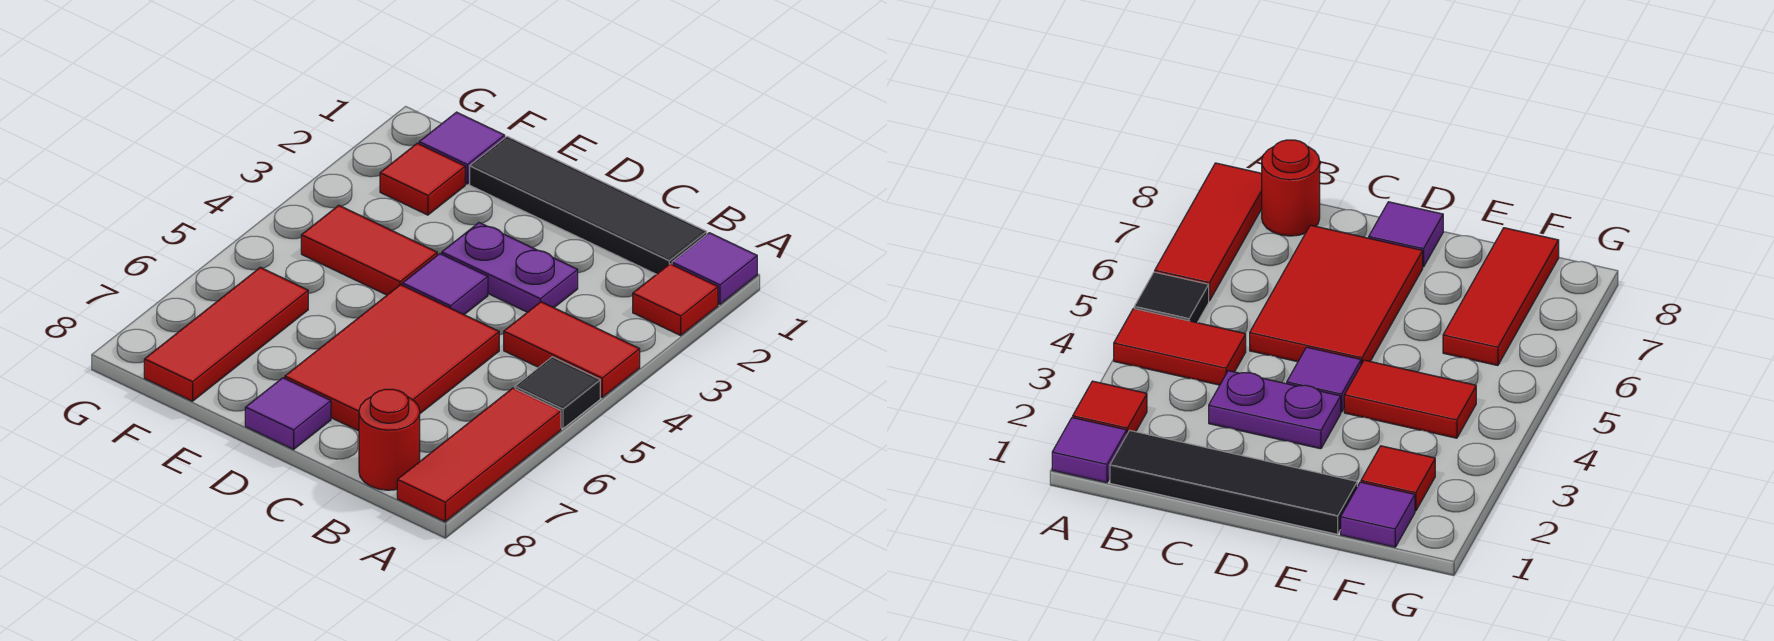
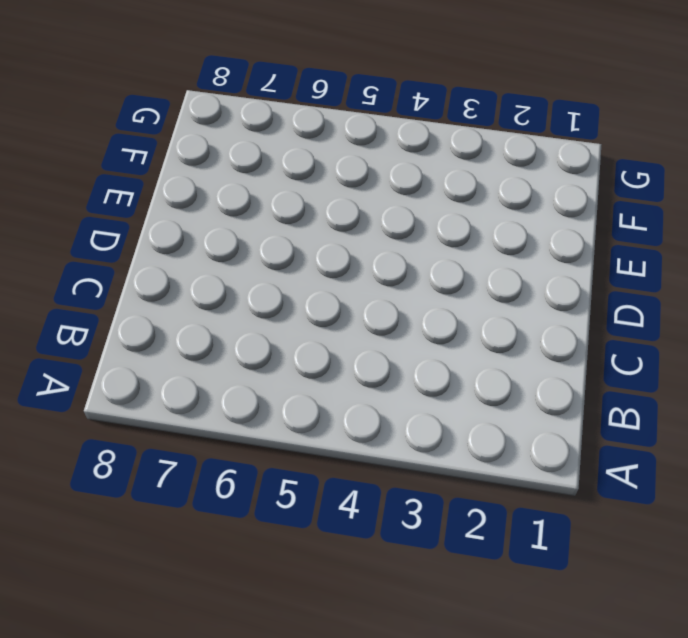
none -> purple 1x1 tile [672,233,757,304]
none -> red 1x1 tile [633,264,718,335]
none -> red 1x2 tile [504,302,640,397]

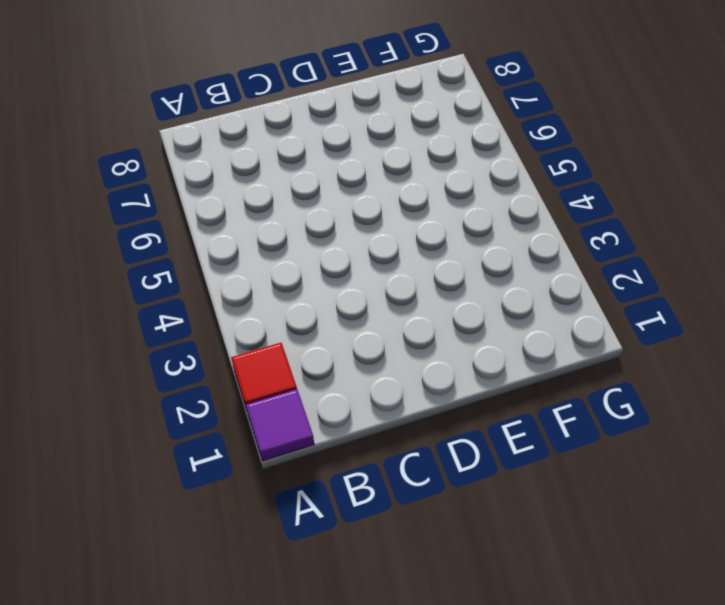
none -> red 1x2 tile [504,302,640,397]
none -> black 1x1 tile [515,357,600,429]
none -> red 1x3 tile [397,388,561,522]

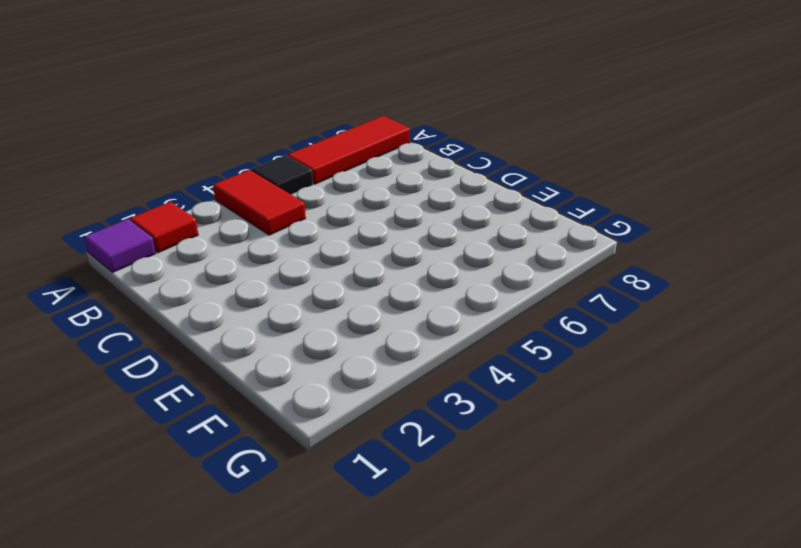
none -> black 1x4 tile [470,136,707,274]
none -> red 1x1 round brick [359,389,420,490]
none -> purple 1x2 plate [442,223,578,312]

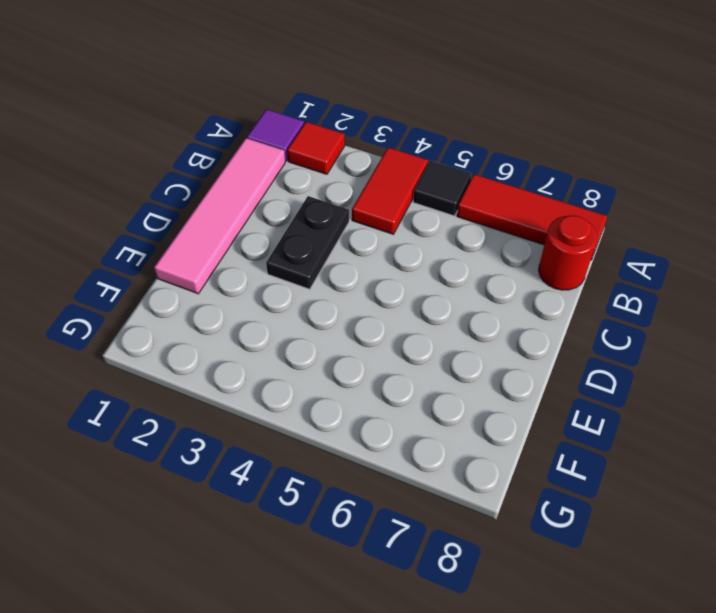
pink 1x4 tile [154,138,285,294] -> black 1x4 tile [470,136,707,274]
black 1x2 plate [266,196,349,289] -> purple 1x2 plate [442,223,578,312]
none -> red 2x3 tile [285,285,499,431]
none -> purple 1x1 tile [402,254,488,315]
none -> purple 1x1 tile [245,378,331,449]

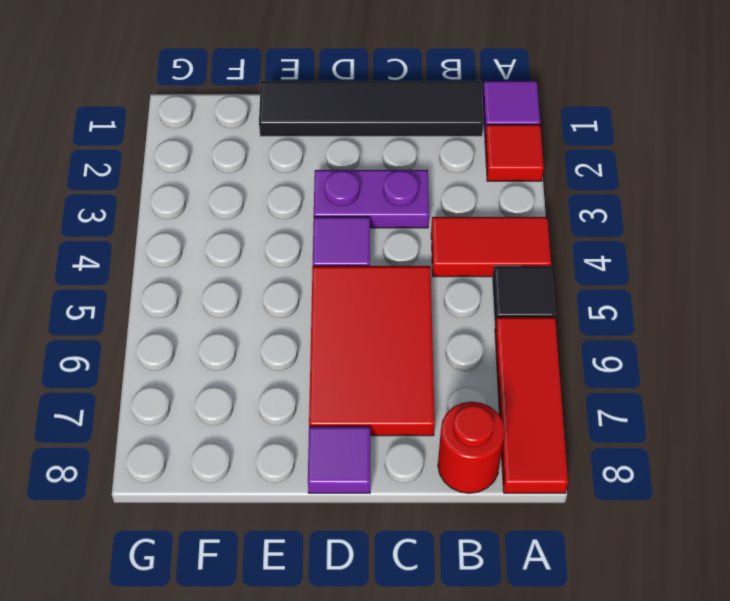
none -> red 1x2 tile [301,205,437,295]
none -> purple 1x1 tile [419,112,505,184]
none -> red 1x1 tile [380,143,465,215]

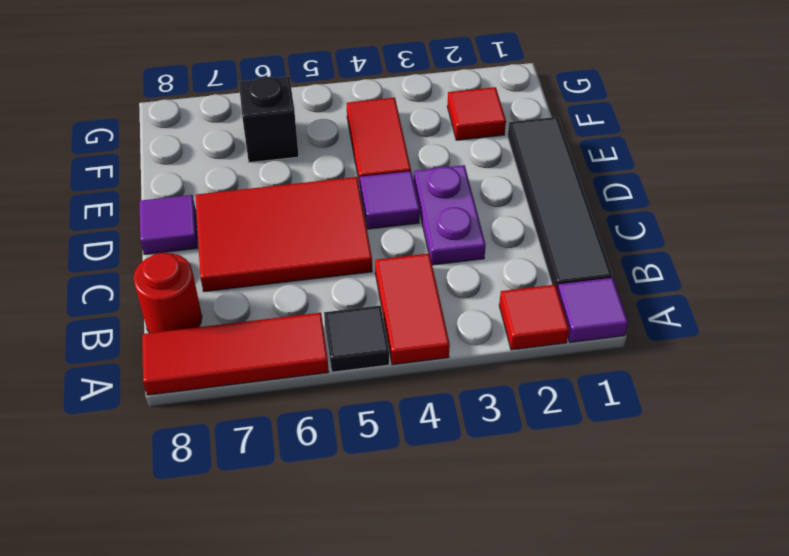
black 1x1 brick [239,77,299,163] -> red 1x3 tile [144,267,308,401]
none -> purple 1x1 tile [419,112,505,184]

